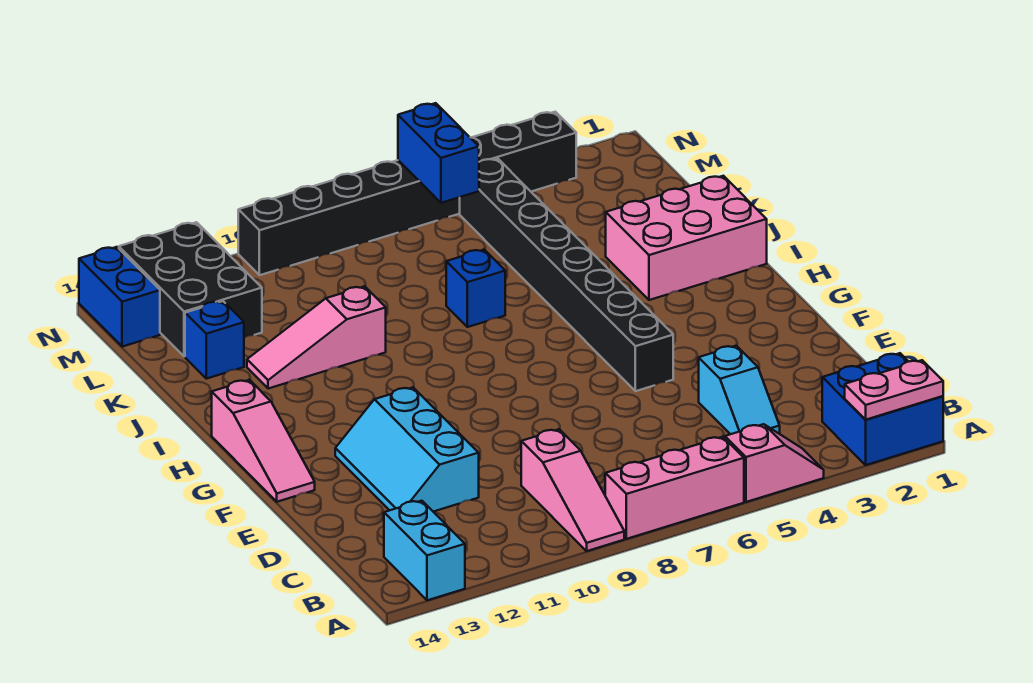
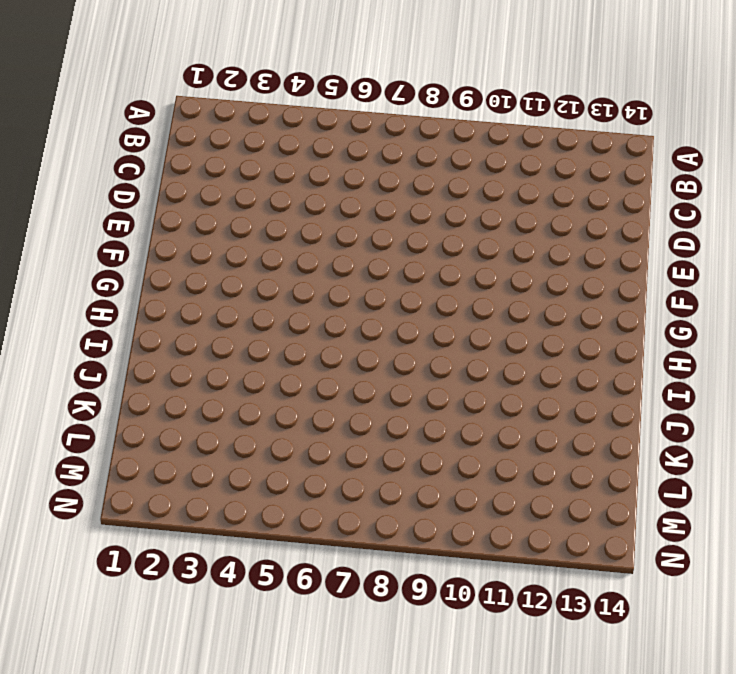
none -> blue 2x2 brick [822,353,943,465]
none -> pink 1x2 slope [725,424,824,502]
none -> pink 1x3 brick [605,437,744,539]

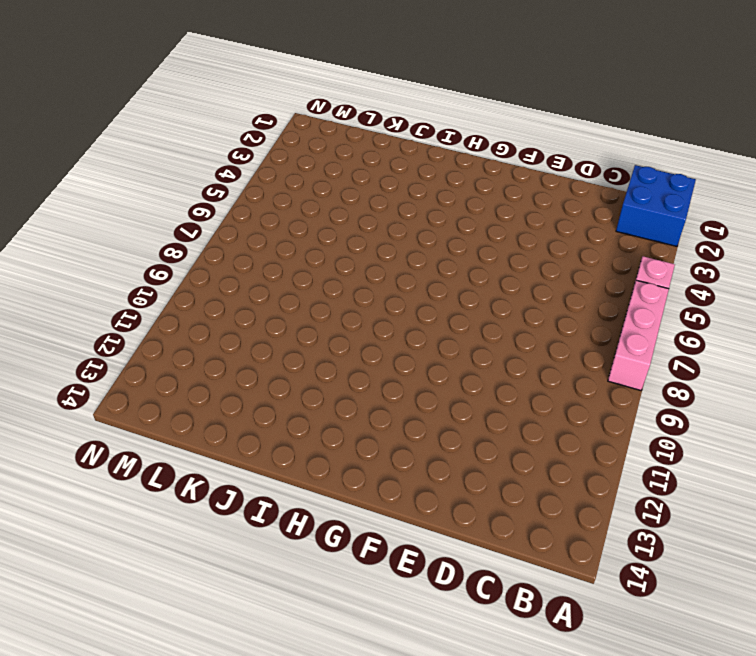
none -> pink 1x3 slope [521,429,624,551]
none -> cyan 1x2 brick [384,501,465,600]
none -> cyan 1x2 slope [699,346,780,434]

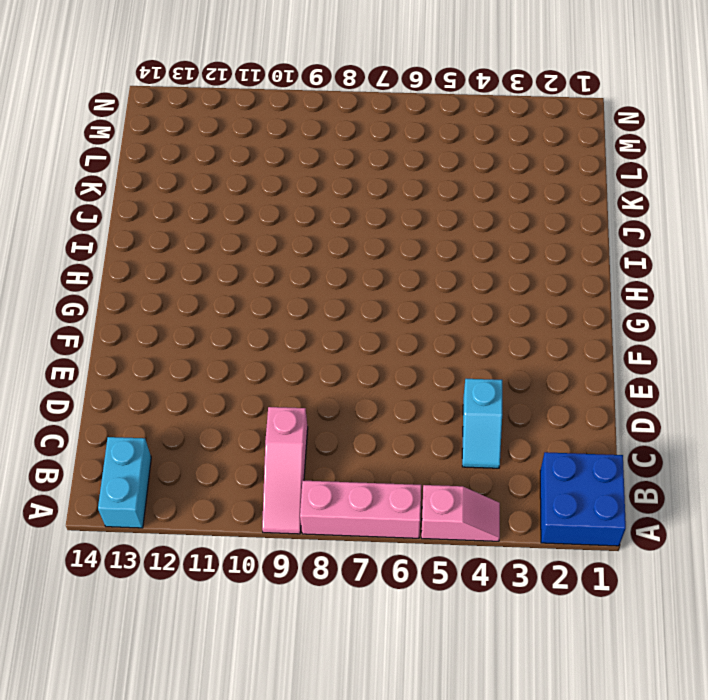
none -> cyan 2x3 slope [335,388,479,512]
none -> black 1x8 brick [460,158,673,391]
none -> pink 1x3 slope [212,380,315,502]

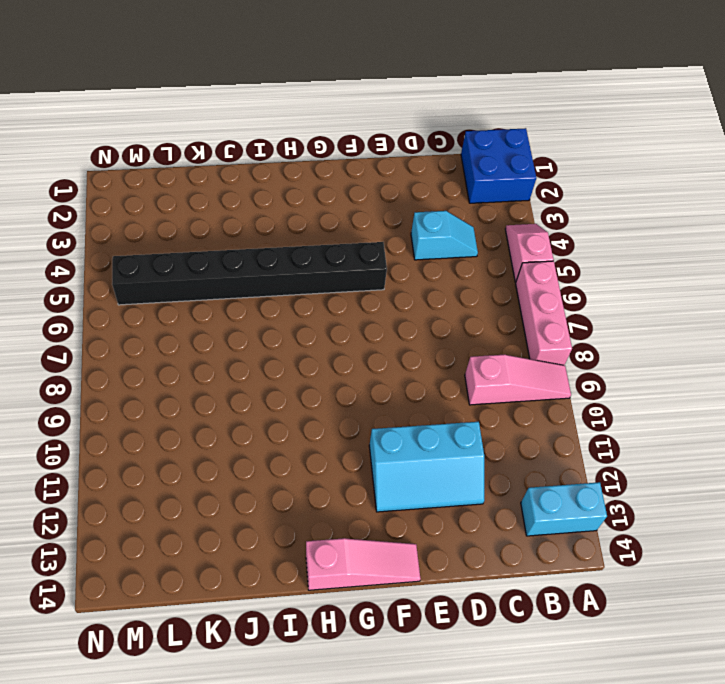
none -> pink 2x3 brick [606,176,767,300]
none -> blue 1x1 brick [446,250,505,327]
none -> pink 1x3 slope [247,286,386,389]

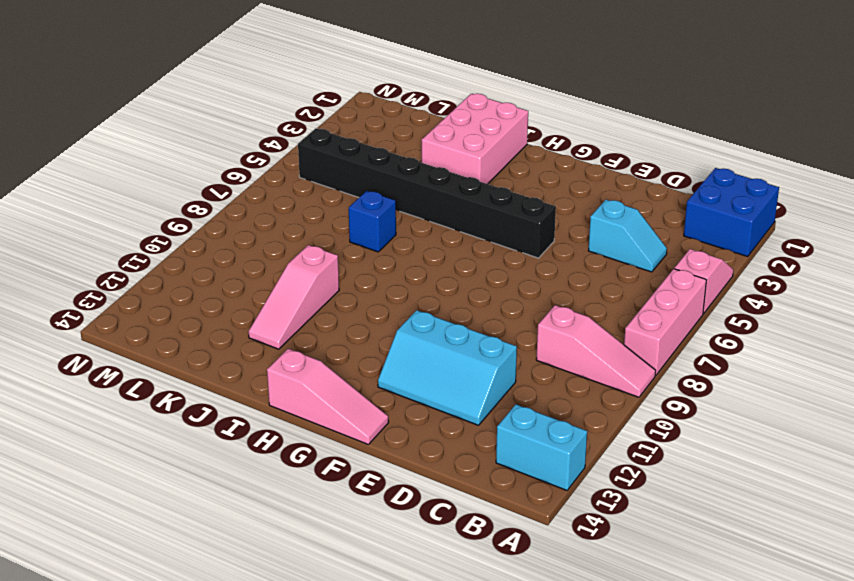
none -> blue 1x1 brick [185,301,244,379]
none -> black 2x3 brick [119,222,262,357]
none -> blue 1x2 brick [79,247,160,347]

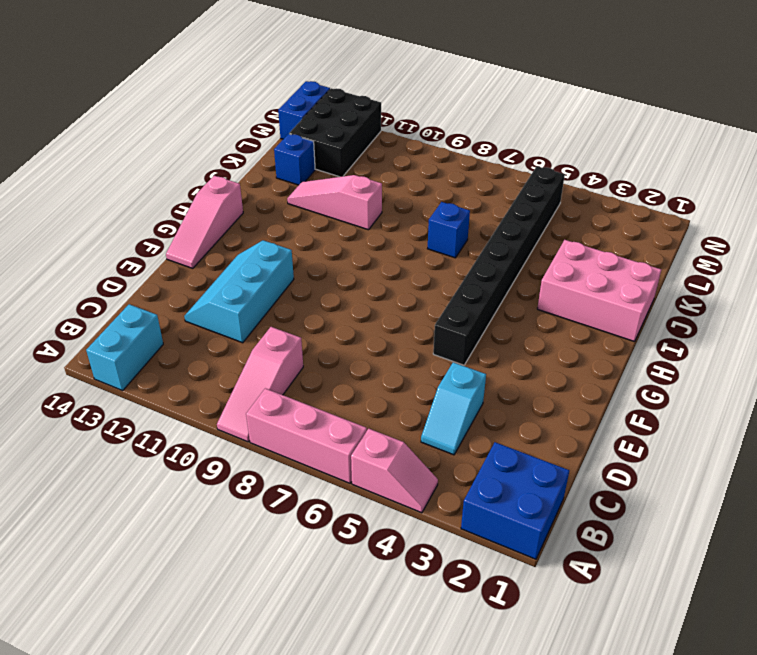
none -> black 1x8 brick [238,112,576,275]
none -> pink 1x2 plate [845,360,943,420]
none -> blue 1x2 brick [398,103,479,203]

